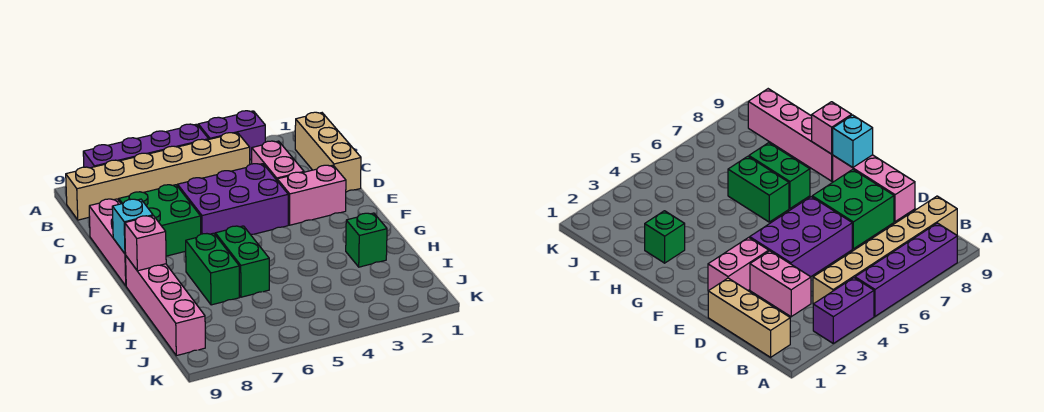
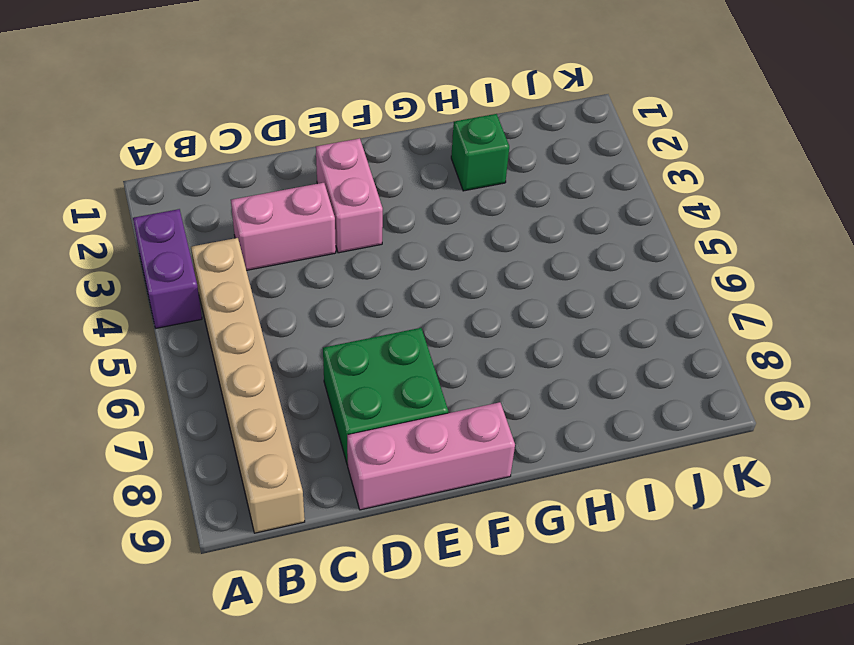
none -> purple 1x4 brick [83,124,209,168]
none -> tan 1x3 brick [295,112,361,192]
none -> purple 2x3 brick [178,164,288,235]

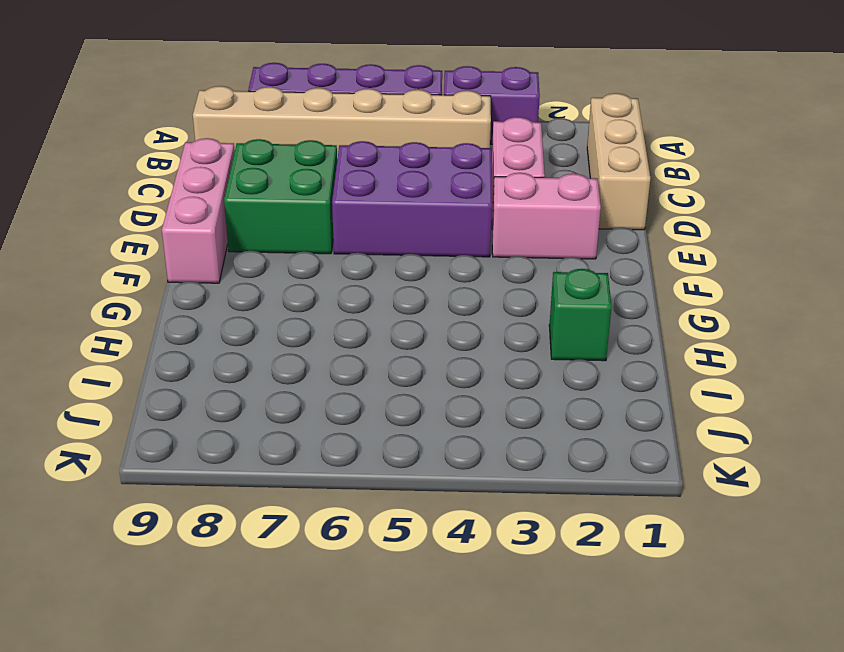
none -> green 1x2 brick [215,226,269,297]
none -> green 1x2 brick [186,233,239,305]
none -> pink 1x4 brick [126,256,205,356]

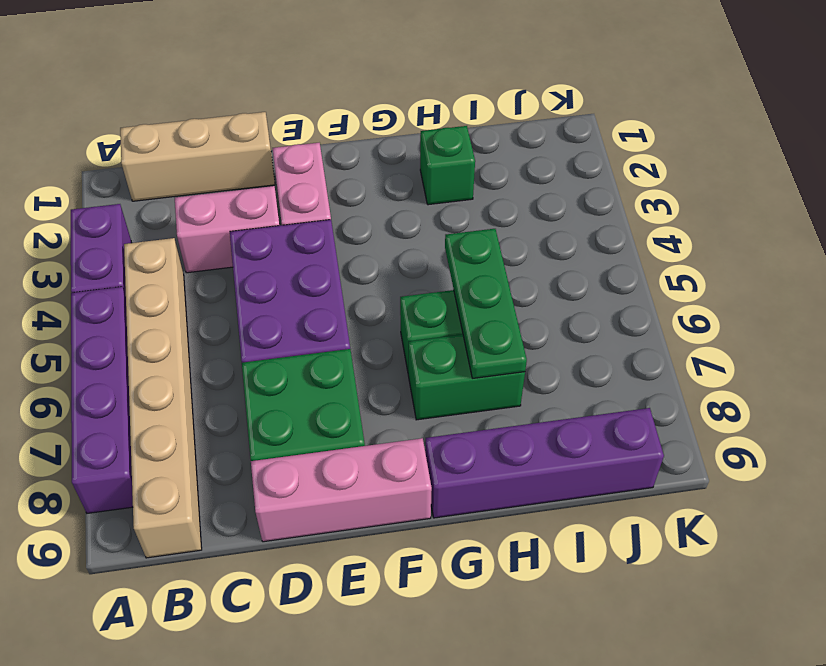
purple 1x4 brick [425,408,664,518] -> pink 1x4 brick [126,256,205,356]
green 1x3 plate [445,229,527,378] -> none
none -> cyan 1x1 brick [112,199,153,254]
none -> pink 1x1 brick [125,216,166,271]

